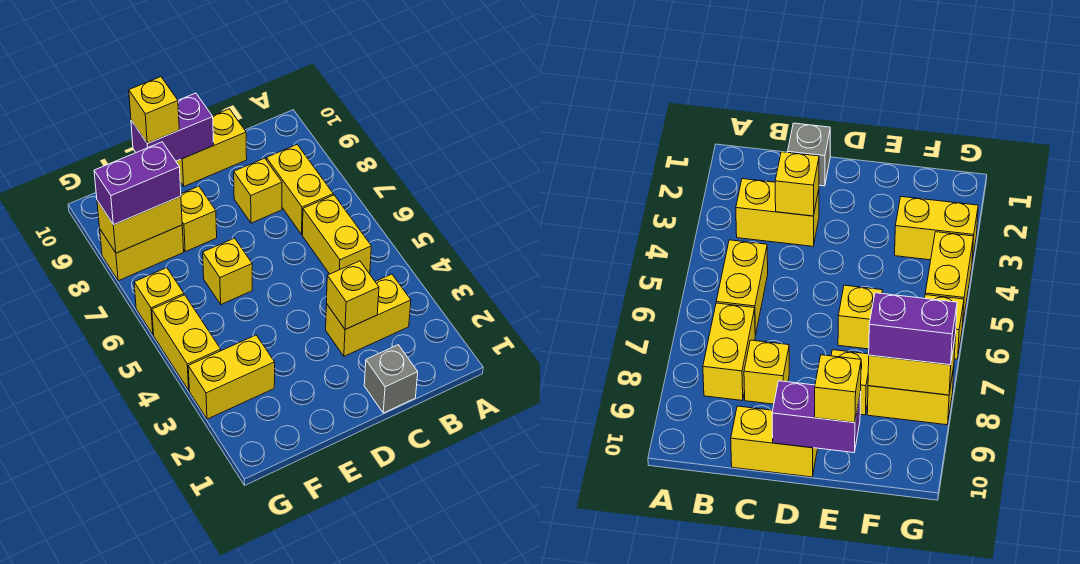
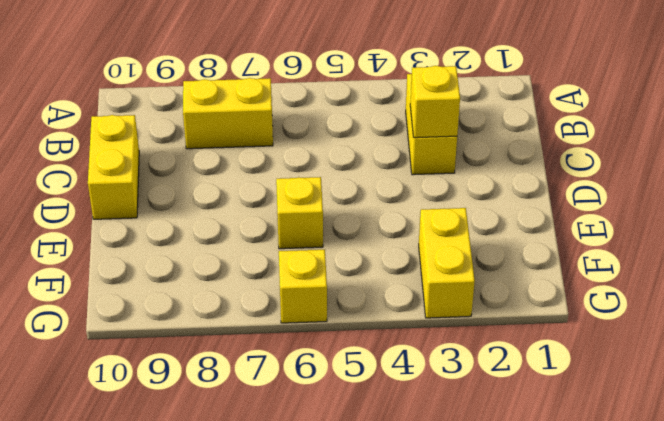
none -> yellow 1x2 brick [302,195,371,274]
none -> grey 1x1 brick [364,345,418,413]
none -> yellow 1x1 brick [234,158,282,223]

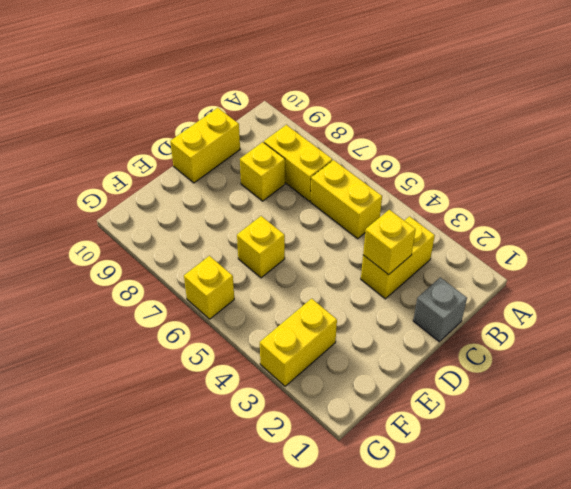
none -> yellow 1x1 brick [181,186,217,252]
none -> yellow 1x2 brick [100,225,184,281]
none -> yellow 1x2 brick [152,295,221,390]

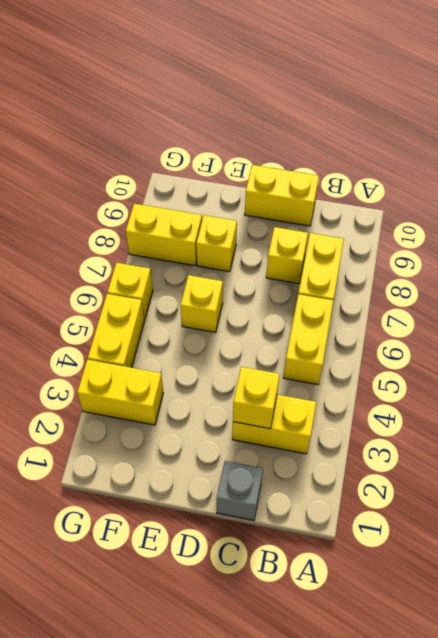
none -> purple 1x2 brick [131,93,214,161]
none -> yellow 1x2 brick [97,196,182,253]
none -> yellow 1x1 brick [129,77,179,143]

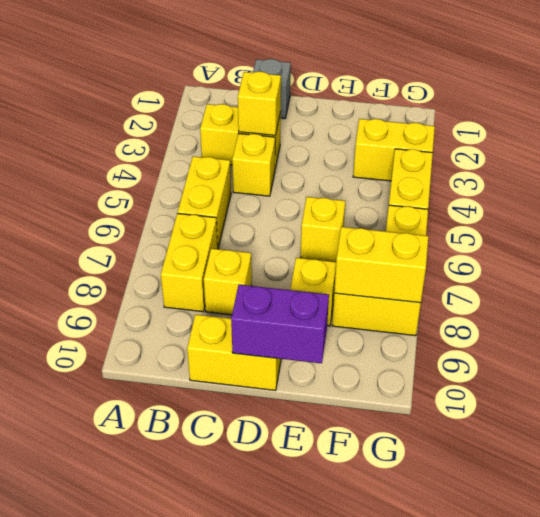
yellow 1x1 brick [232,134,275,196] -> yellow 1x1 brick moved to [129,77,179,143]
none -> purple 1x2 brick [94,142,181,225]

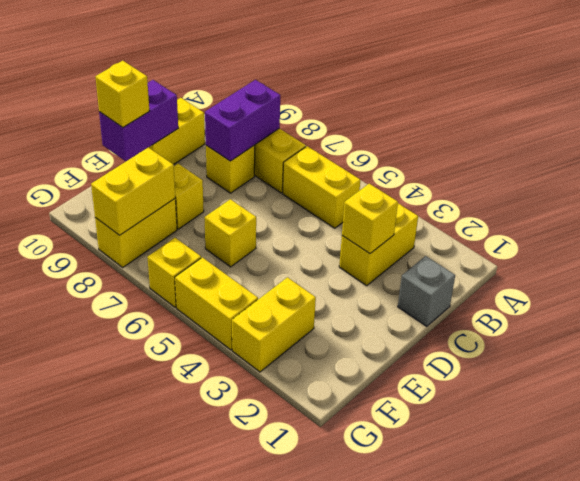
purple 1x2 brick [205,80,280,161] -> purple 1x2 brick moved to [94,142,181,225]

